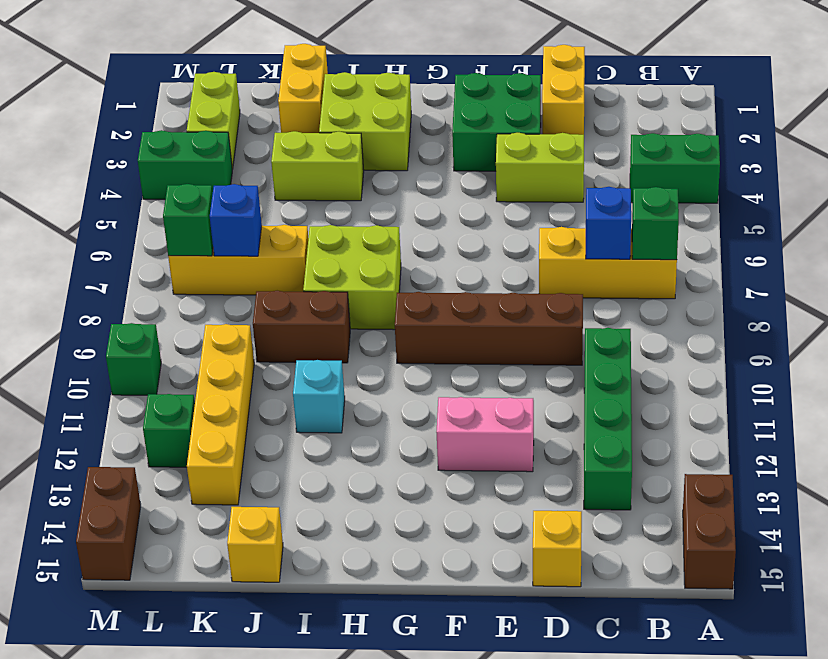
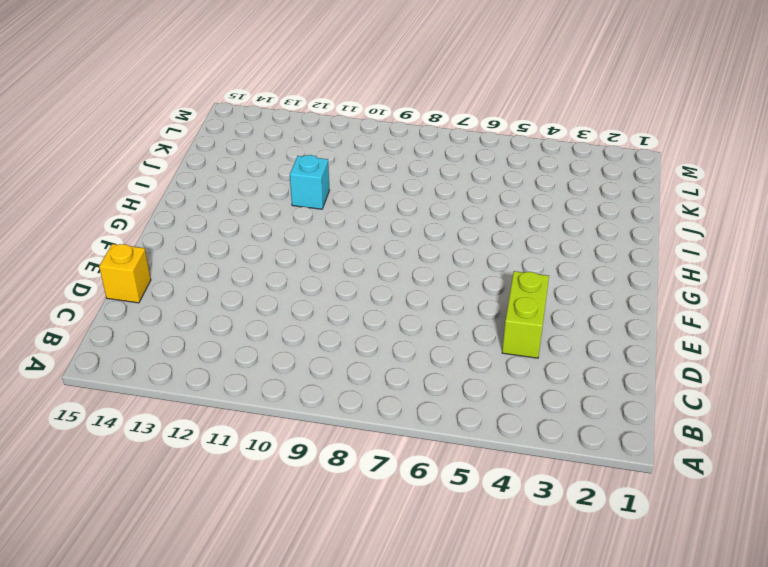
none -> green 1x2 brick [630,133,720,203]
none -> brown 1x2 brick [683,474,736,589]
none -> yellow 1x3 brick [539,227,677,299]

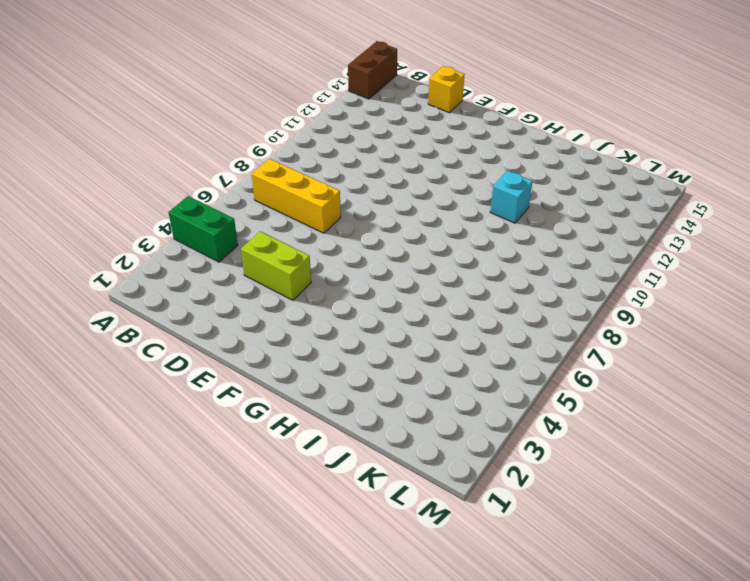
none -> green 1x4 brick [584,328,632,510]
none -> yellow 1x2 brick [542,45,585,135]
none -> brown 1x4 brick [395,292,583,365]

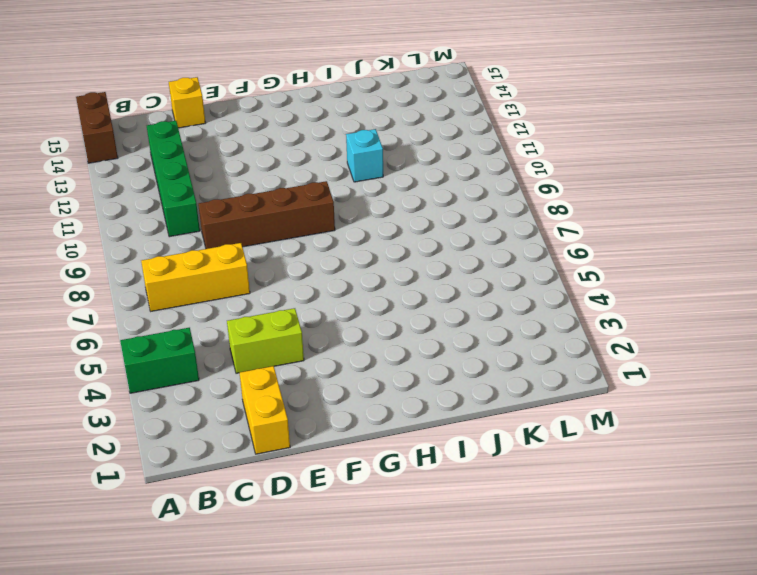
none -> green 2x2 brick [452,73,541,171]
none -> pink 1x2 brick [436,397,534,472]
none -> lime 2x2 brick [319,72,411,171]

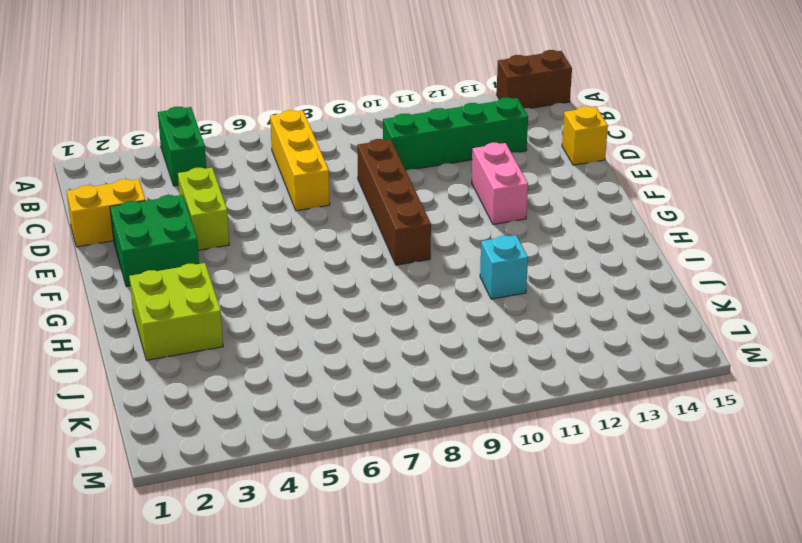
none -> lime 2x2 brick [303,225,401,330]
none -> lime 1x2 brick [271,131,364,201]
none -> brown 1x2 brick [253,291,350,363]

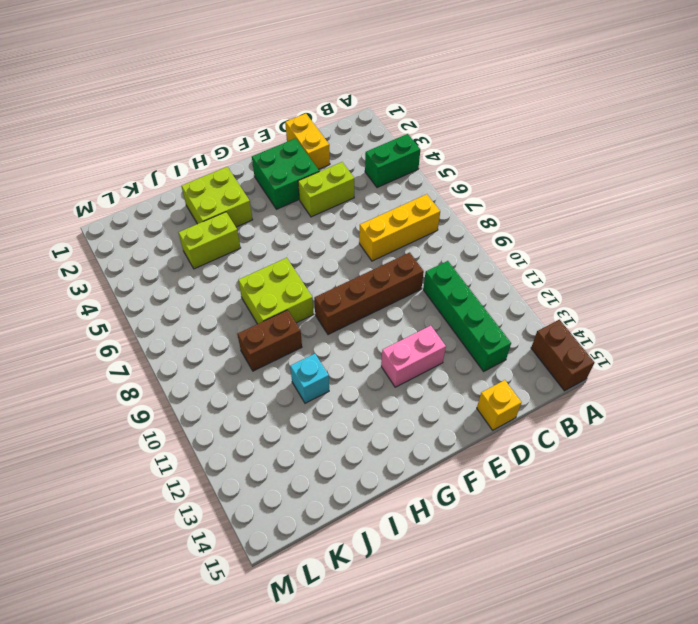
none -> yellow 1x2 brick [278,44,328,133]
none -> yellow 1x3 brick [168,225,308,295]
none -> yellow 1x1 brick [227,507,283,582]

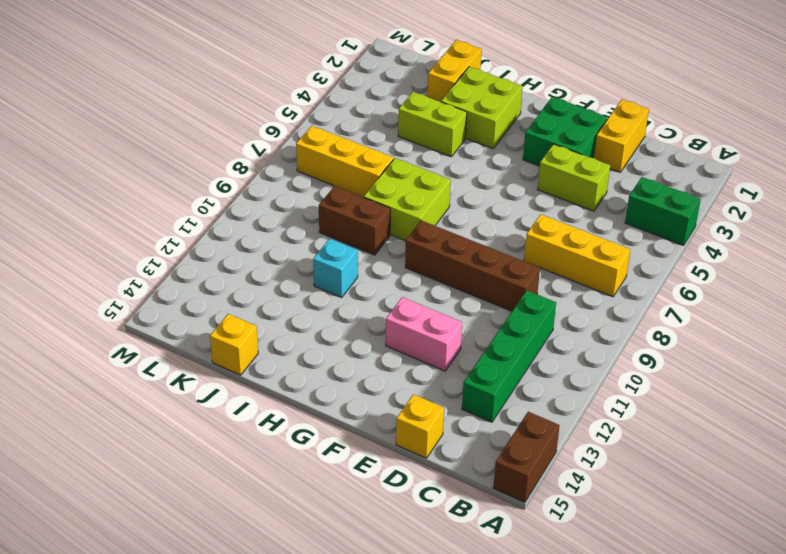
none -> yellow 1x4 brick [187,324,254,505]
none -> lime 1x2 brick [187,72,240,169]
none -> green 1x2 brick [138,130,232,199]

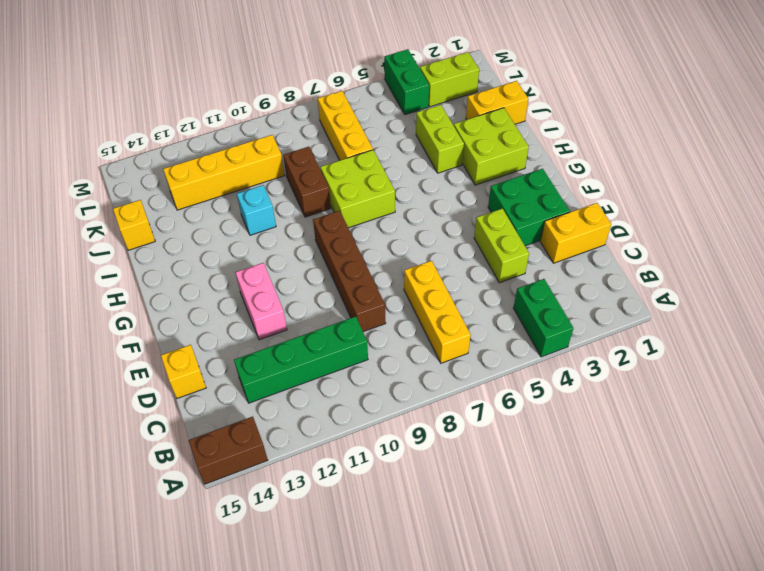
none -> green 1x1 brick [143,394,195,467]
none -> green 1x1 brick [106,323,161,395]
none -> brown 1x2 brick [76,467,141,580]

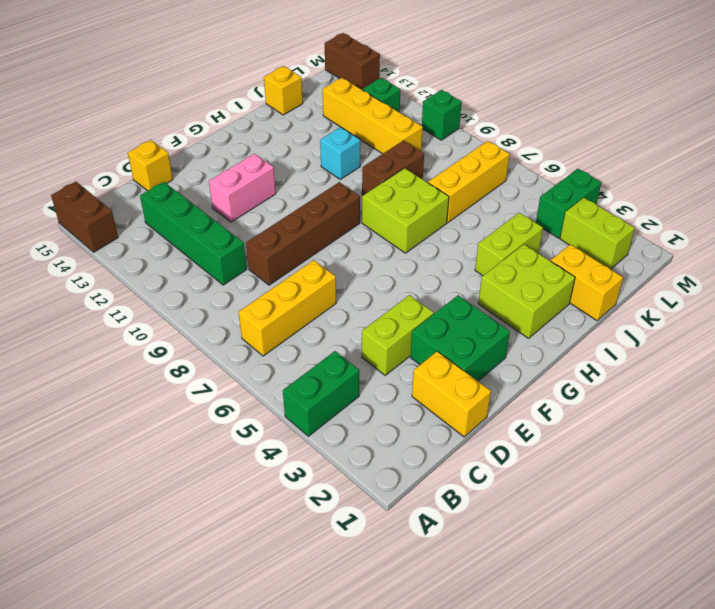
none -> green 1x1 brick [632,187,679,260]
none -> blue 1x1 brick [586,187,631,259]
none -> blue 1x1 brick [210,184,262,256]

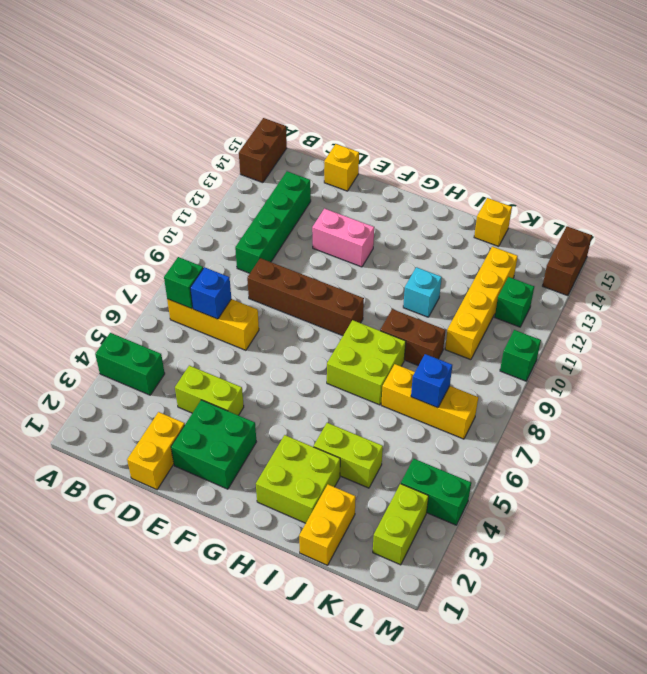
none -> green 1x1 brick [163,184,213,256]

